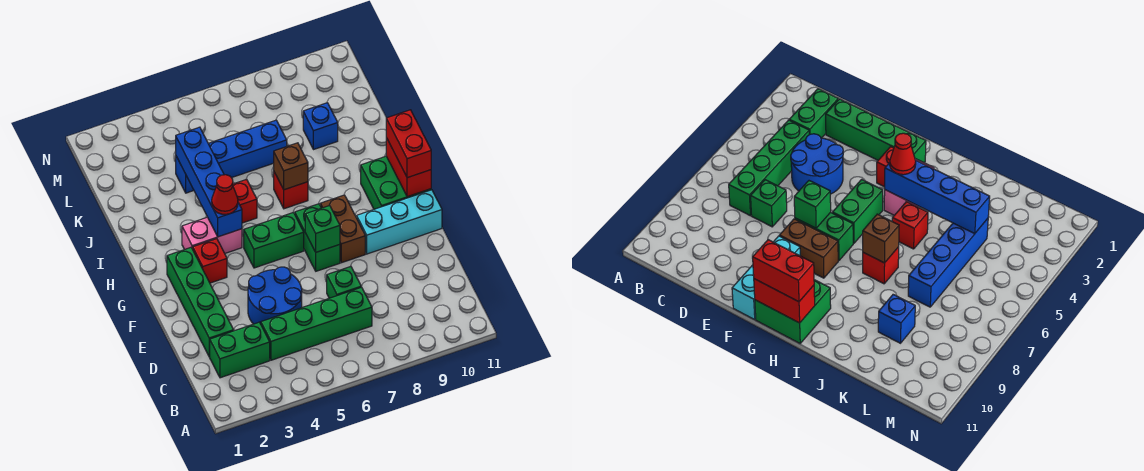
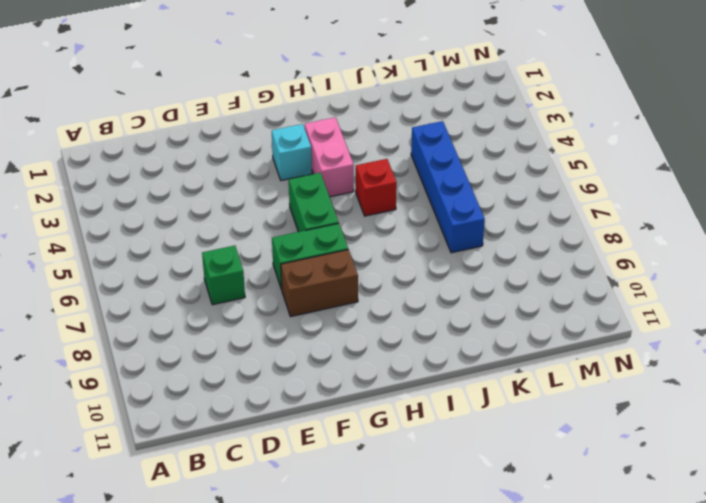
cyan 1x1 brick [272,124,312,181] -> red 1x1 brick [193,239,227,283]
none -> green 1x2 brick [210,322,270,378]
none -> green 1x4 brick [261,287,372,360]
none -> green 1x4 brick [167,248,234,357]

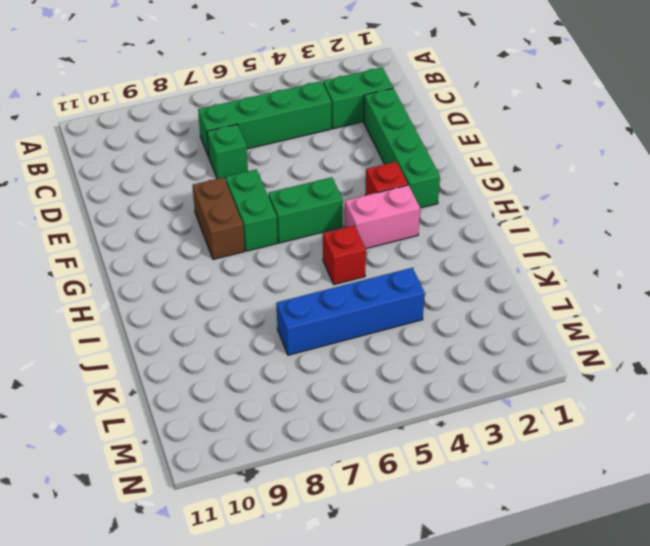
none -> blue 2x2 round brick [248,267,302,324]
none -> cyan 1x3 brick [357,190,442,254]
none -> green 2x2 brick [361,156,431,209]

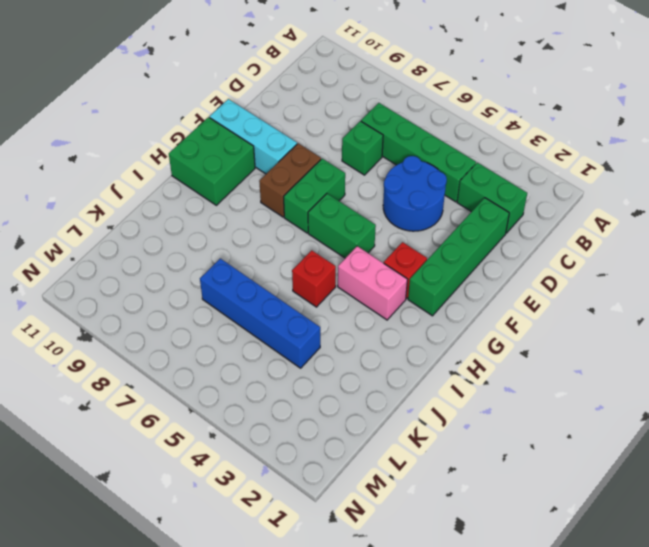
none -> red 1x1 brick [274,172,308,209]
none -> blue 1x1 brick [303,103,338,150]
none -> green 1x1 brick [305,206,340,252]

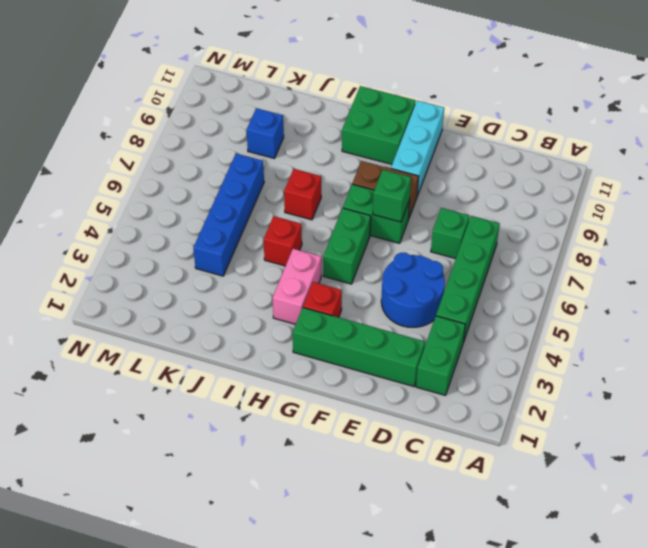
none -> red 1x2 brick [386,138,431,197]
none -> blue 1x4 brick [176,127,242,237]
none -> brown 1x1 brick [274,143,308,190]

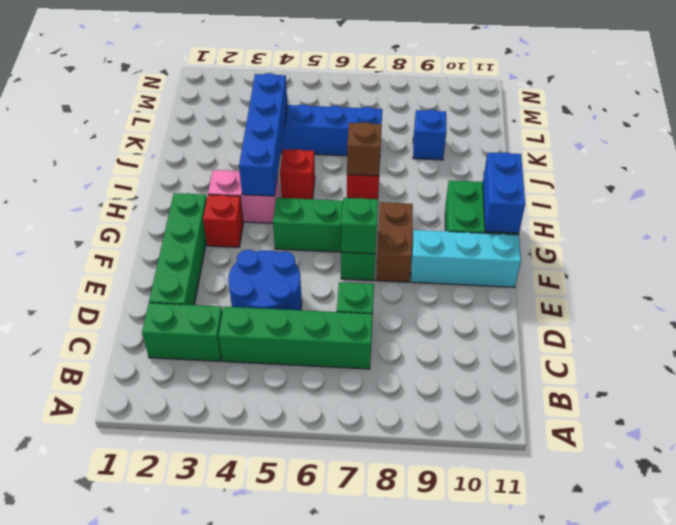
blue 1x2 brick [483,152,525,233] -> red 1x2 brick [386,138,431,197]
none -> red 1x2 brick [386,110,431,178]
none -> red 1x1 cone [212,175,238,214]

